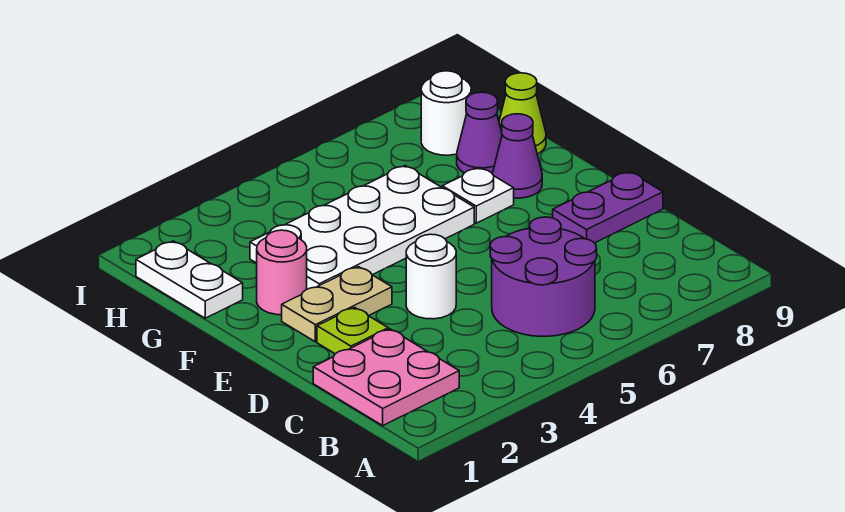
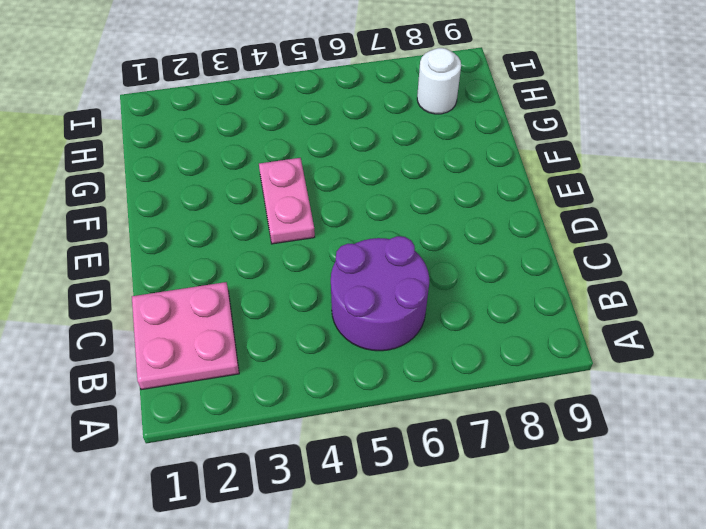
pink 1x2 plate [259,158,315,244] -> white 2x4 plate [250,166,474,289]
none -> lime 1x1 plate [317,308,388,354]
none -> white 1x1 round brick [406,234,456,319]
none -> purple 1x2 plate [553,172,663,243]

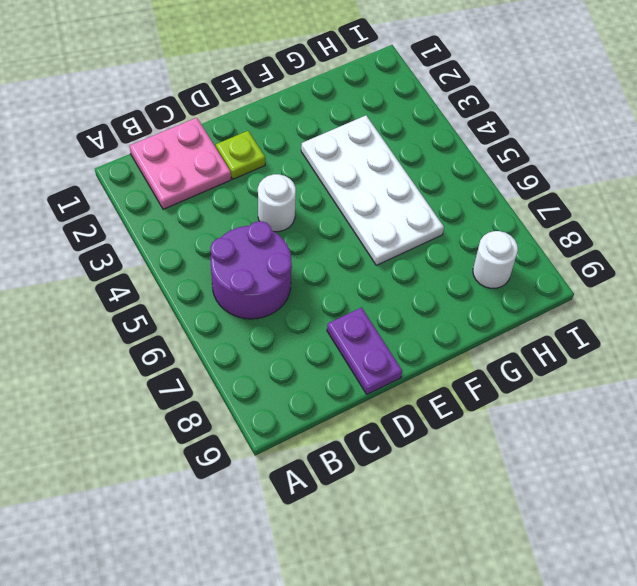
none -> tan 1x2 plate [282,267,392,342]
none -> pink 1x1 round brick [257,230,307,315]
none -> white 1x1 plate [442,167,514,223]

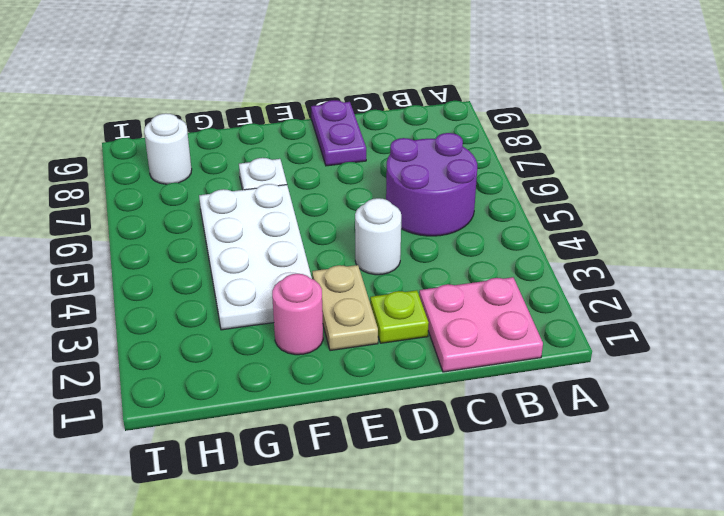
none -> purple 1x1 cone [493,114,542,198]
none -> white 1x2 plate [136,241,243,318]
none -> purple 1x1 cone [457,92,502,174]

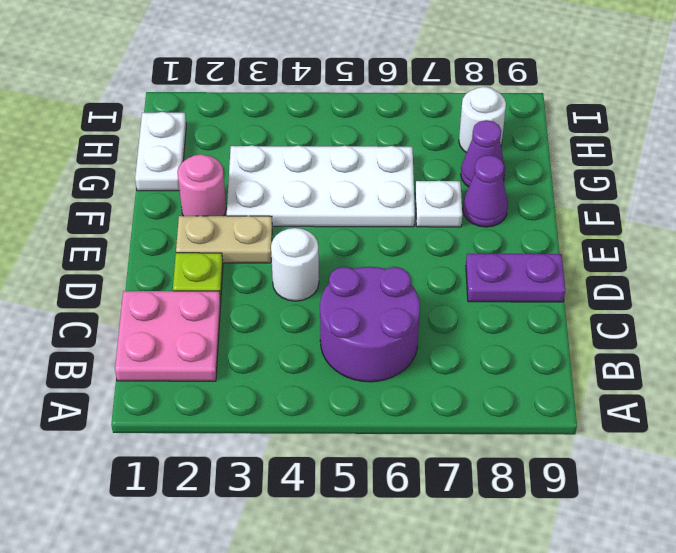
none -> lime 1x1 cone [499,73,546,154]

